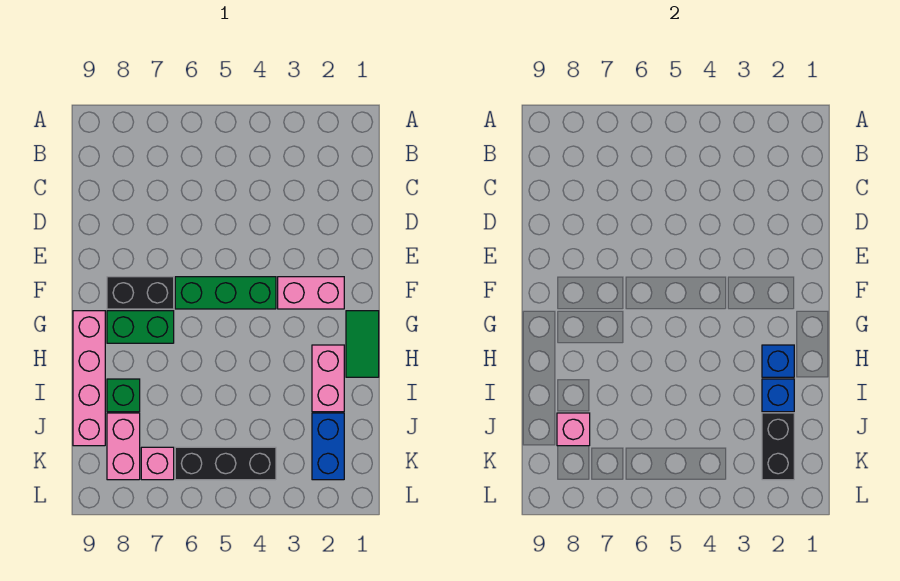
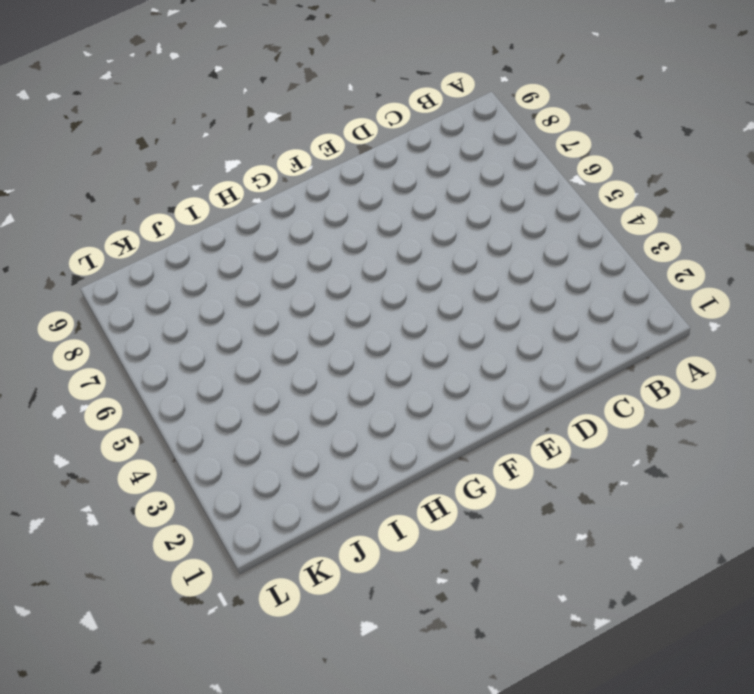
none -> pink 1x2 brick [278,277,344,309]
none -> green 1x3 brick [175,277,276,309]
none -> black 1x2 brick [107,277,174,309]

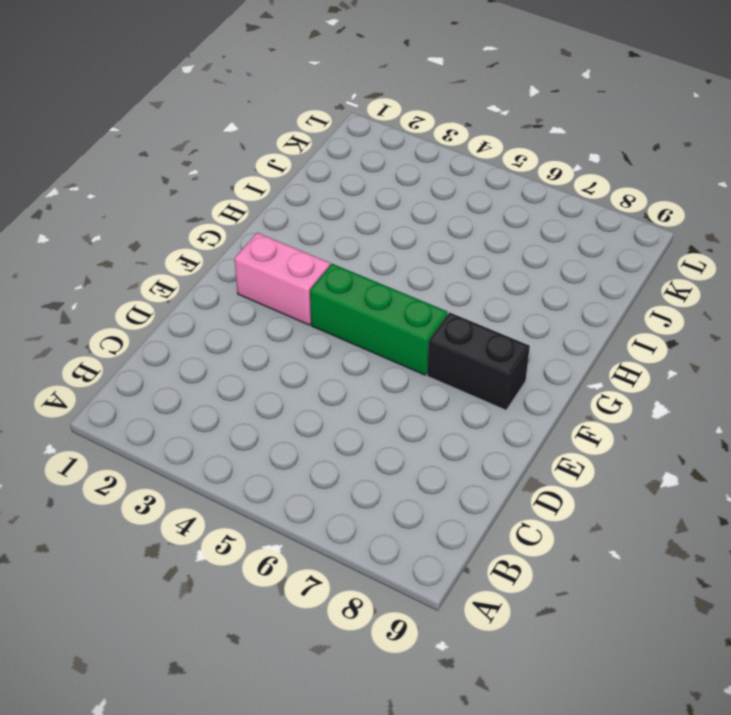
none -> green 1x2 tile [346,311,379,377]
none -> green 1x2 brick [107,311,174,343]
none -> pink 1x4 brick [73,311,105,446]

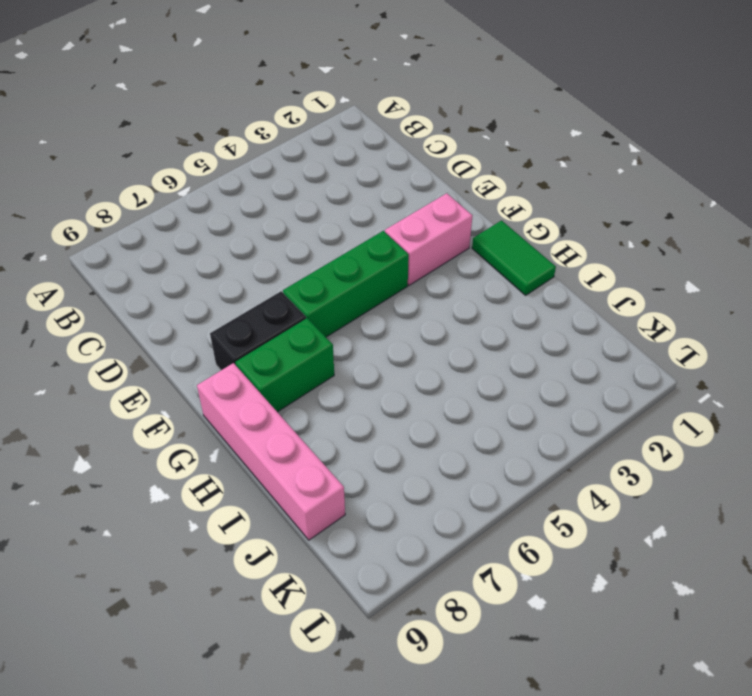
none -> pink 1x2 brick [312,345,344,412]
none -> green 1x1 brick [107,379,140,412]
none -> blue 1x2 brick [312,413,344,480]

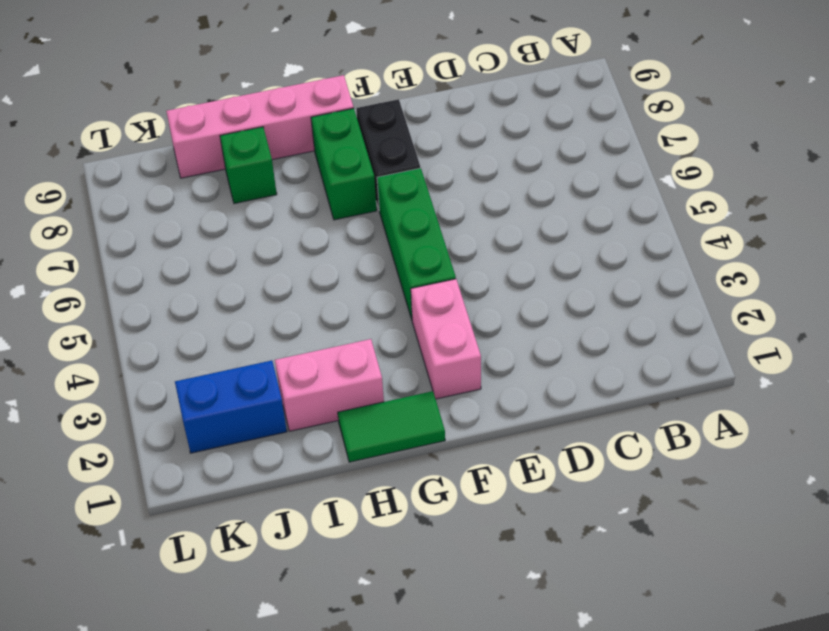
none -> pink 1x2 brick [107,413,140,480]
none -> black 1x3 brick [175,447,276,480]
none -> pink 1x1 brick [141,447,174,480]

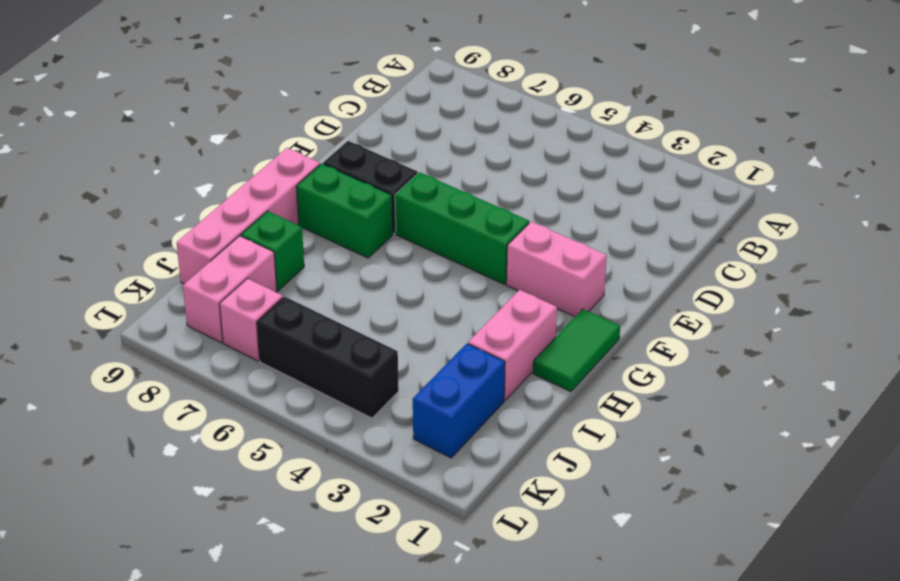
none -> blue 1x1 brick [762,345,794,377]
none -> blue 1x1 brick [762,379,794,412]
none -> black 1x2 brick [762,413,794,480]

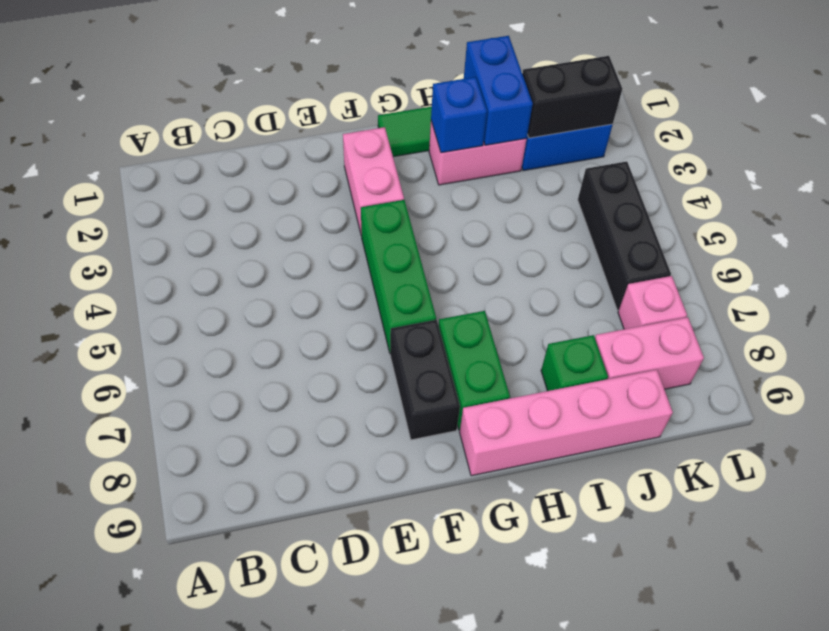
blue 1x2 brick [464,36,533,145] -> blue 1x1 brick [762,379,794,412]
none -> pink 1x1 brick [557,413,590,446]

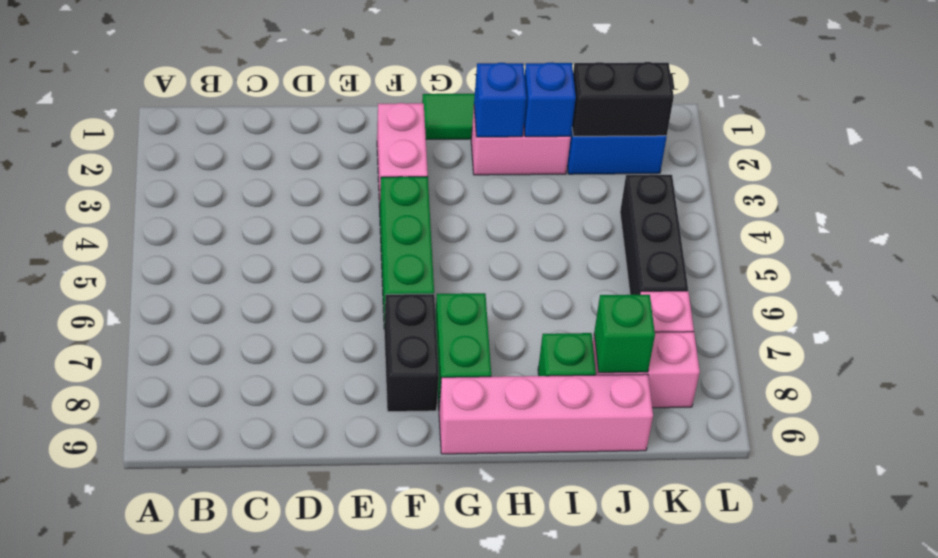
green 1x1 brick [594,295,655,373] -> pink 1x1 brick [557,413,590,446]

